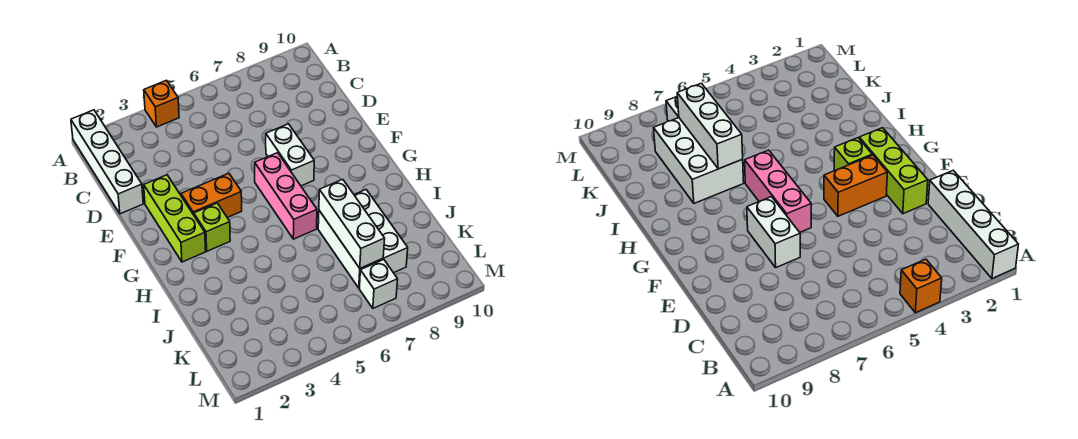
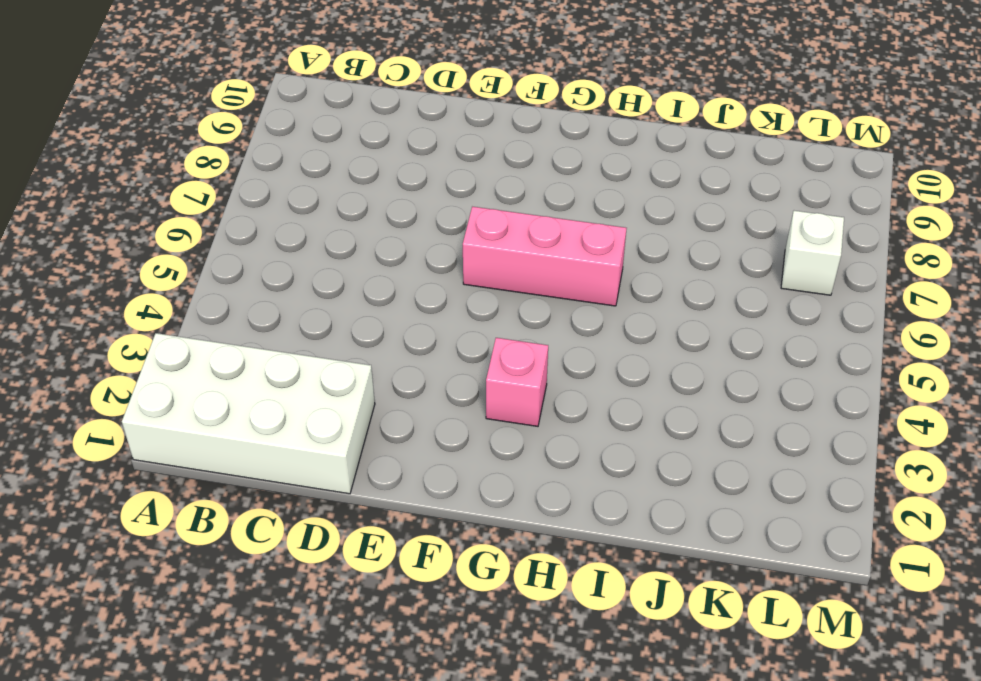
white 2x4 brick [122,333,375,494] -> white 1x4 brick [71,110,143,214]
pink 1x1 brick [486,338,548,426] -> lime 1x1 brick [194,203,230,251]
none -> orange 1x1 brick [144,80,179,127]
none -> lime 1x3 brick [144,175,206,262]

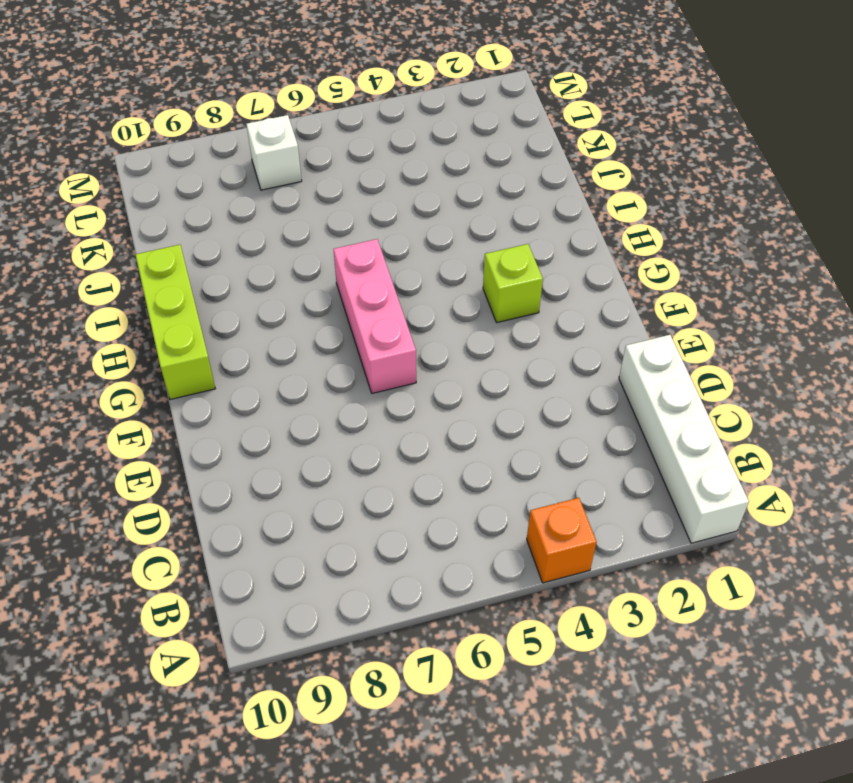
lime 1x3 brick [136,245,215,400] -> lime 1x3 brick moved to [144,175,206,262]
none -> white 1x2 brick [266,124,314,186]
none -> orange 1x2 brick [181,173,242,218]

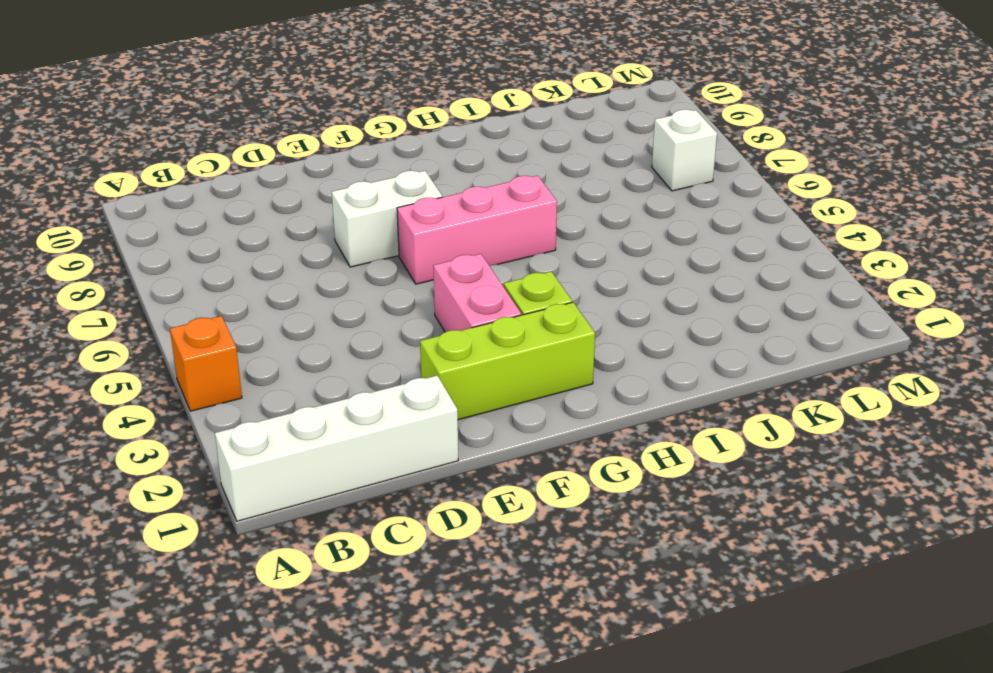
pink 1x2 brick [433,254,521,332] -> orange 1x2 brick [181,173,242,218]
none -> white 2x3 brick [318,190,408,288]
none -> white 1x3 brick [319,179,385,268]

